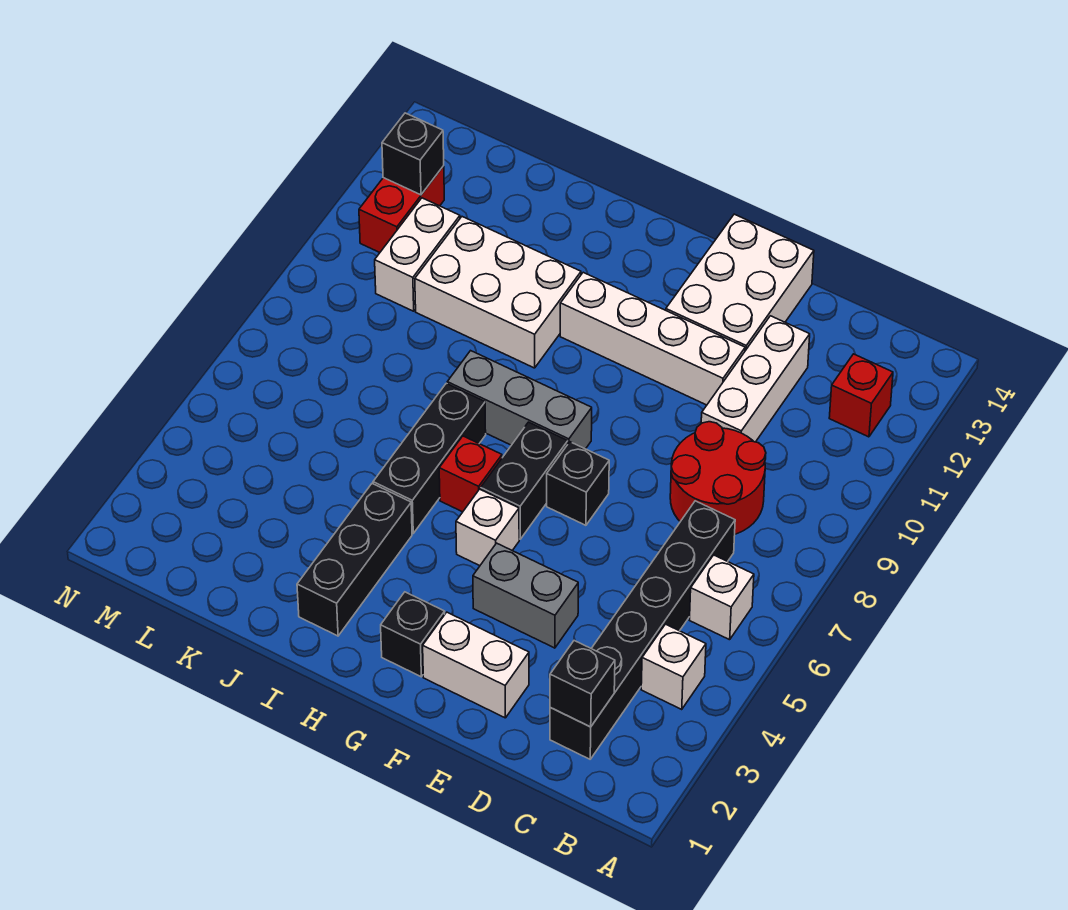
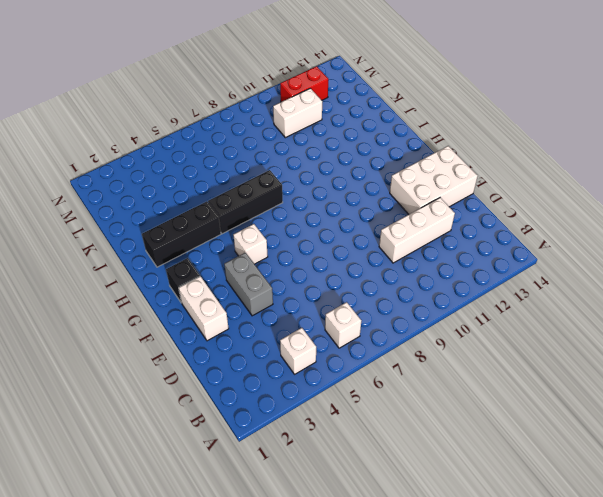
none -> red 1x1 brick [829,354,893,437]
none -> black 1x6 brick [550,501,735,759]
none -> red 2x2 round brick [670,422,766,534]

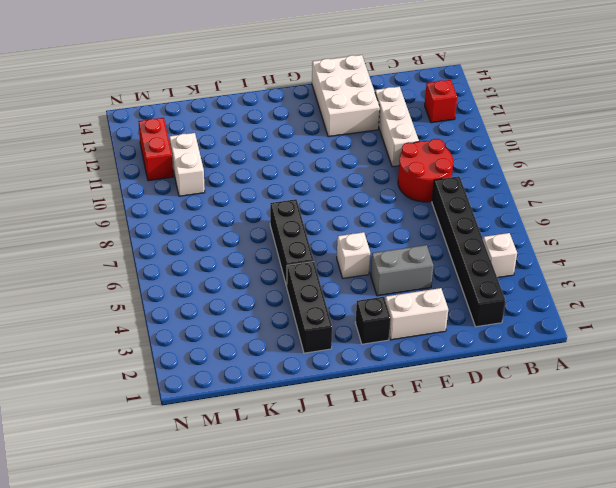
none -> white 1x1 brick [690,555,754,640]
none -> white 1x4 brick [560,272,745,405]
none -> black 1x1 brick [547,442,609,525]

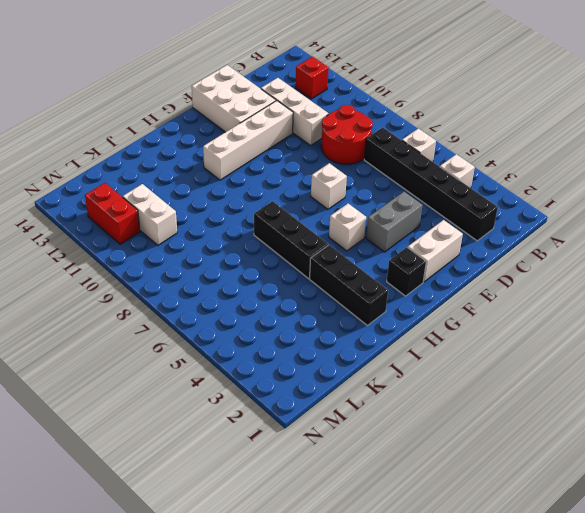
white 1x1 brick [311,163,347,209] -> black 1x1 brick [547,442,609,525]
none -> black 1x2 brick [481,422,568,539]
none -> grey 1x3 brick [447,351,592,449]
none -> red 1x1 brick [439,436,502,512]

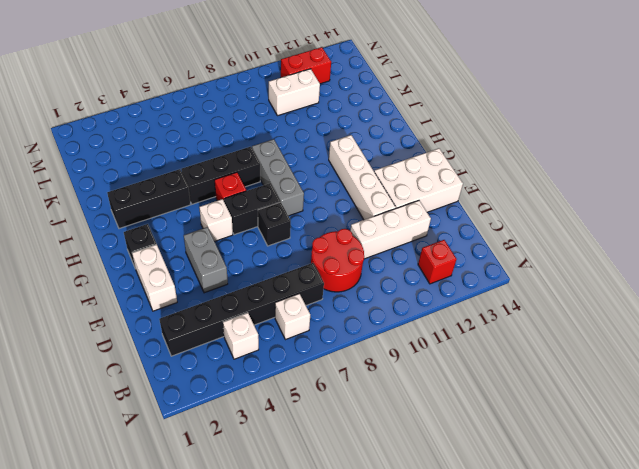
none -> white 2x3 brick [415,217,581,368]
none -> black 1x1 brick [550,641,615,727]
none -> black 1x1 brick [382,113,444,195]

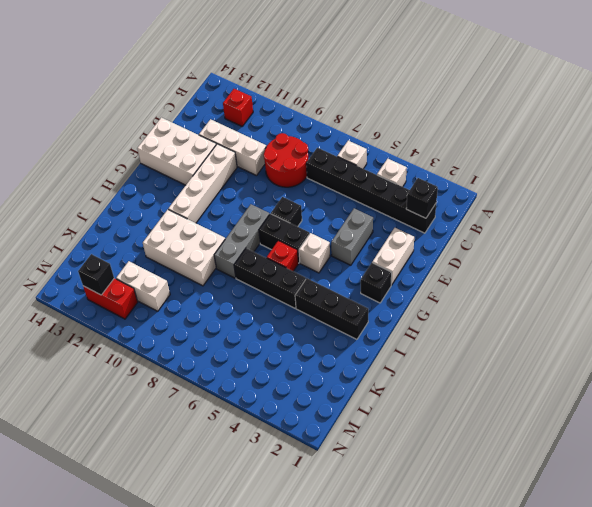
white 2x3 brick [143,210,225,286] -> white 2x3 brick turned to [415,217,581,368]

